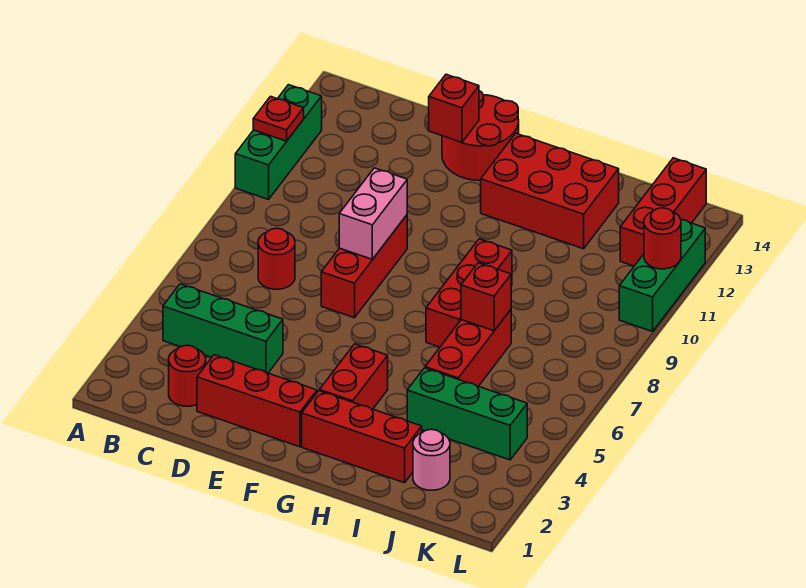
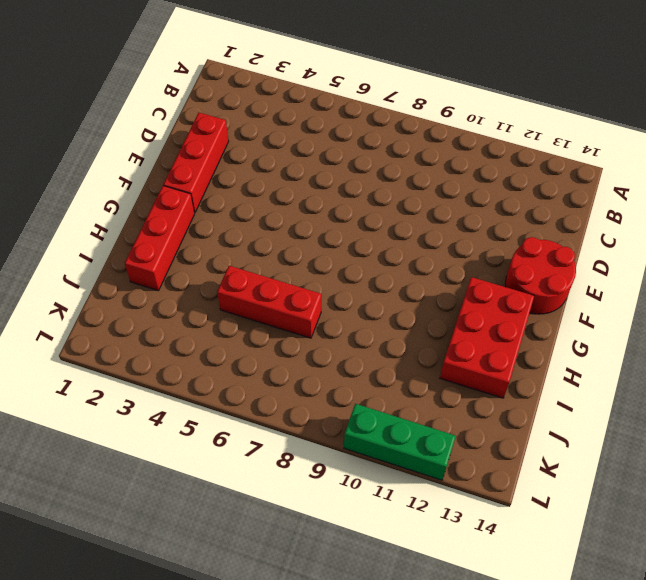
none -> green 1x3 brick [235,85,322,199]
none -> green 1x3 brick [163,284,283,373]
none -> red 1x1 round brick [169,345,206,406]

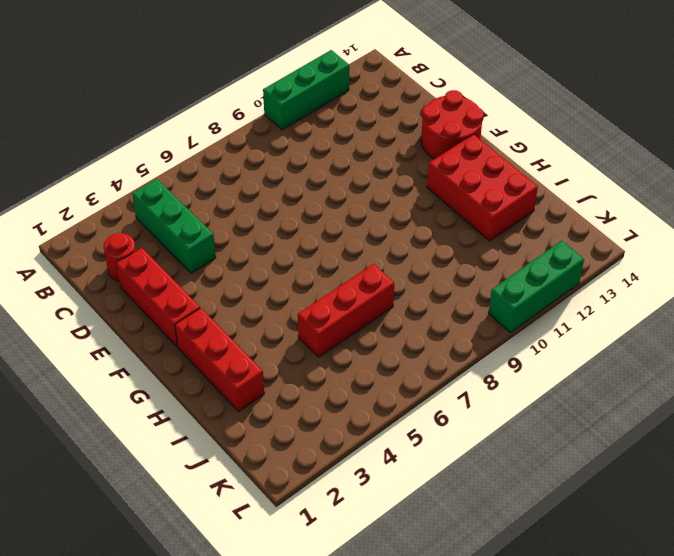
none -> red 1x1 round brick [258,228,295,289]
none -> red 1x3 brick [321,215,407,318]
none -> red 1x2 brick [320,344,388,409]

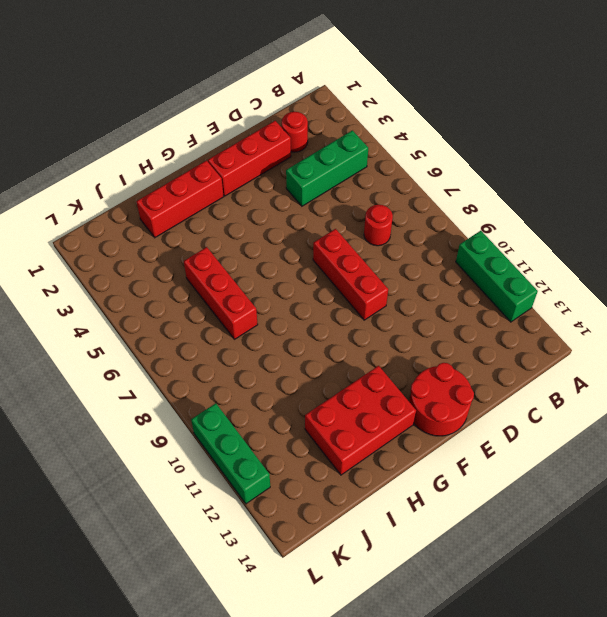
none -> red 1x2 brick [320,344,388,409]
none -> red 1x3 brick [426,239,512,347]
none -> green 1x3 brick [407,368,527,460]

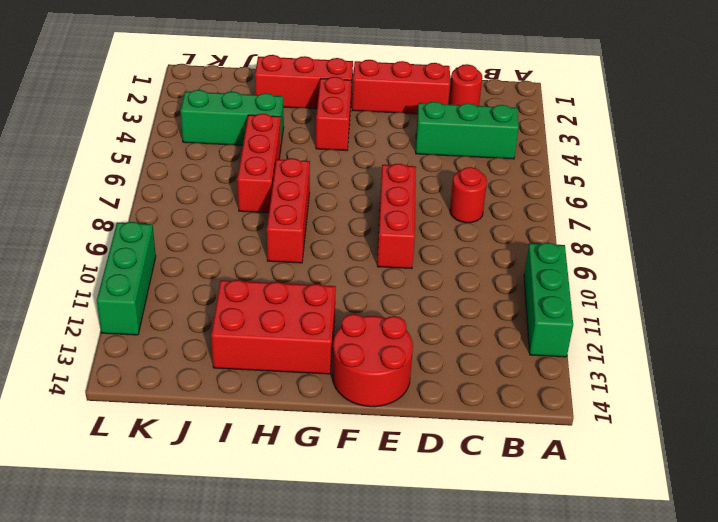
none -> pink 1x1 round brick [413,429,450,490]
none -> red 1x3 brick [620,158,706,266]
none -> red 1x1 plate [253,96,304,141]

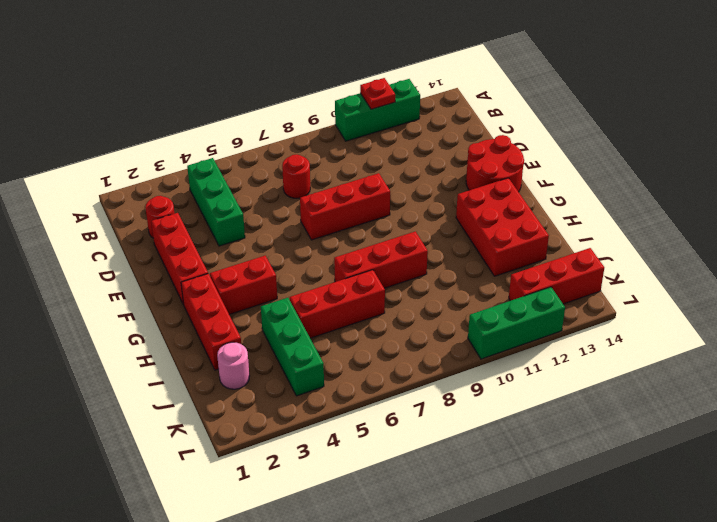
none -> pink 1x2 brick [339,168,407,259]
none -> red 1x1 brick [429,74,479,142]
none -> red 1x1 brick [461,263,511,331]

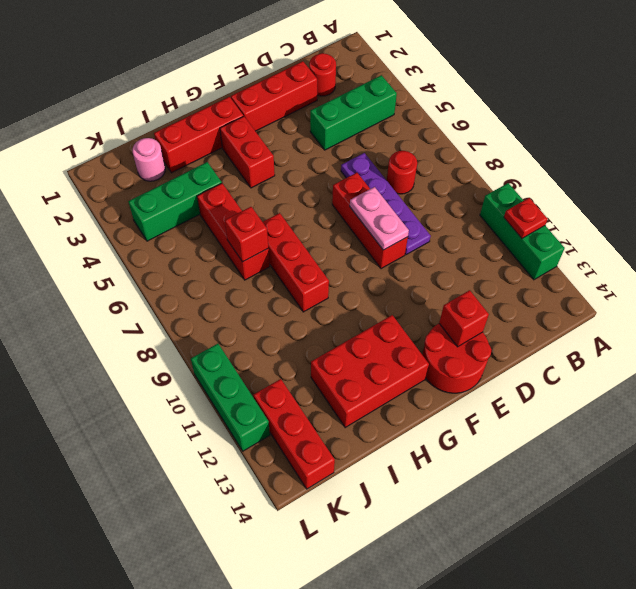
purple 1x4 plate [341,153,431,255] -> none
pink 1x2 plate [350,187,409,250] -> pink 1x2 brick [339,168,407,259]
none -> red 1x1 round brick [644,208,681,269]

